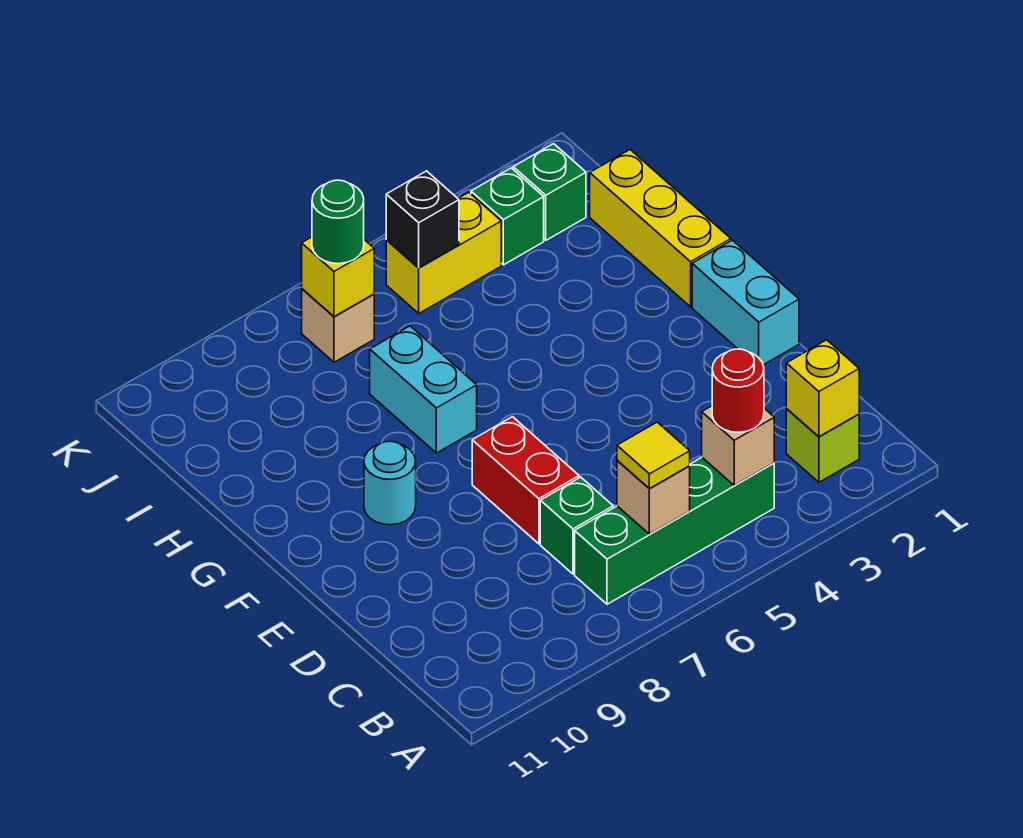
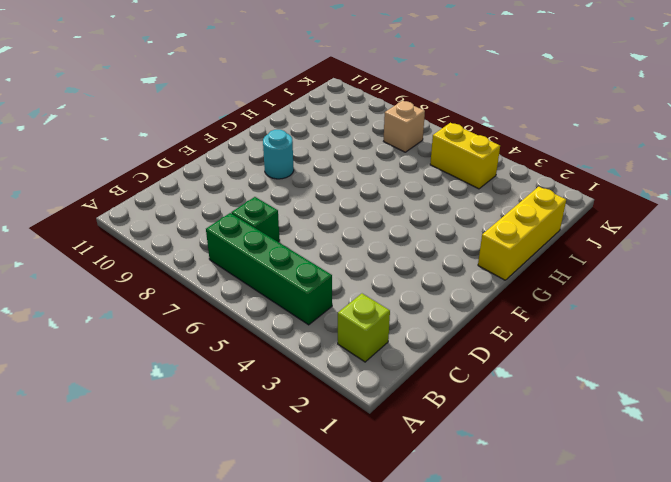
none -> red 1x2 brick [472,417,579,544]
none -> cyan 1x2 brick [692,240,799,365]
none -> cyan 1x2 brick [370,326,477,453]

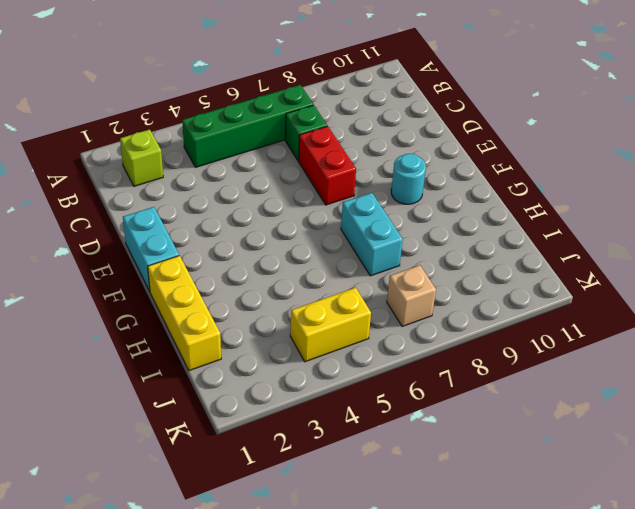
none -> green 1x1 brick [513,144,586,240]
none -> green 1x1 brick [471,168,544,265]
none -> yellow 1x1 brick [786,340,859,437]

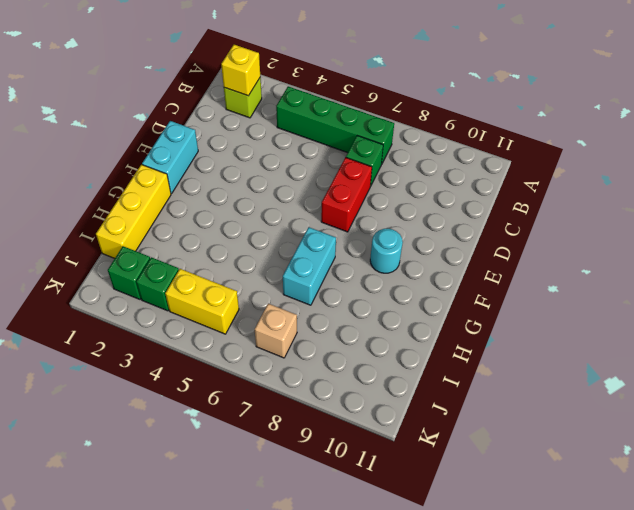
none -> tan 1x1 brick [702,406,774,486]
none -> tan 1x1 brick [617,460,690,534]
none -> black 1x1 brick [386,171,459,268]

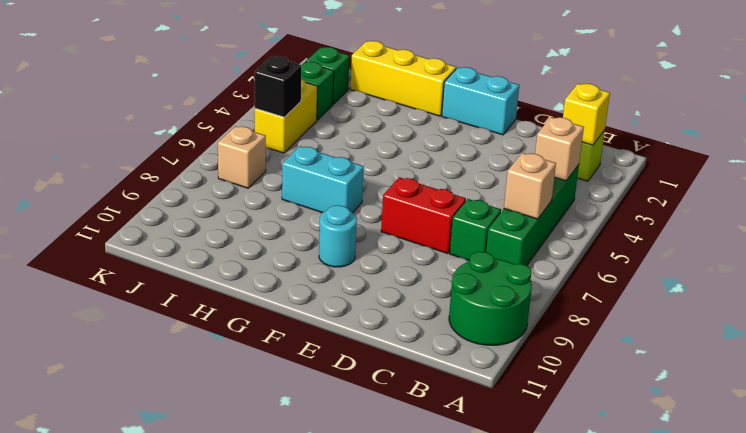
green 2x2 round brick [449,252,532,345] -> none
none -> yellow 1x1 brick [302,237,374,317]
none -> red 1x1 round brick [712,349,764,432]
none -> yellow 1x1 tile [617,422,690,489]

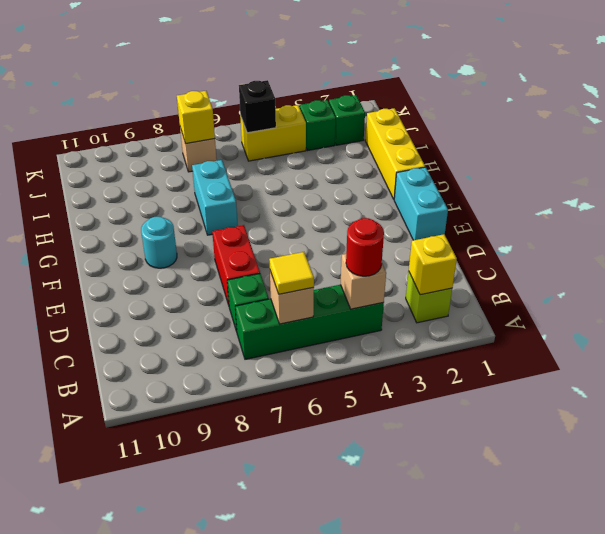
none -> green 1x1 round brick [312,180,364,264]

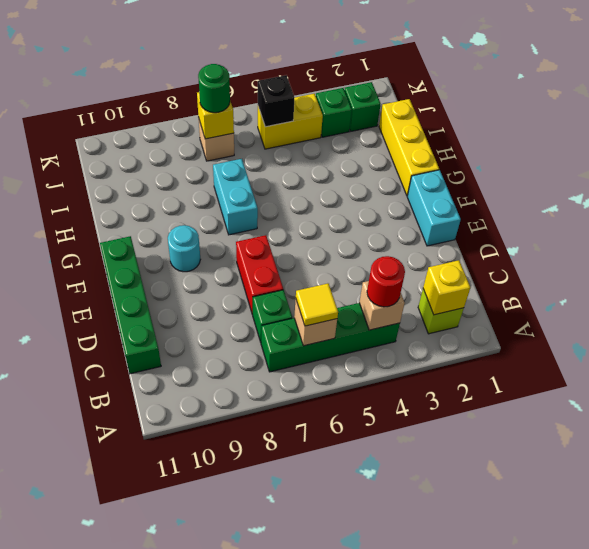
green 1x4 brick [100,236,161,374] -> none

